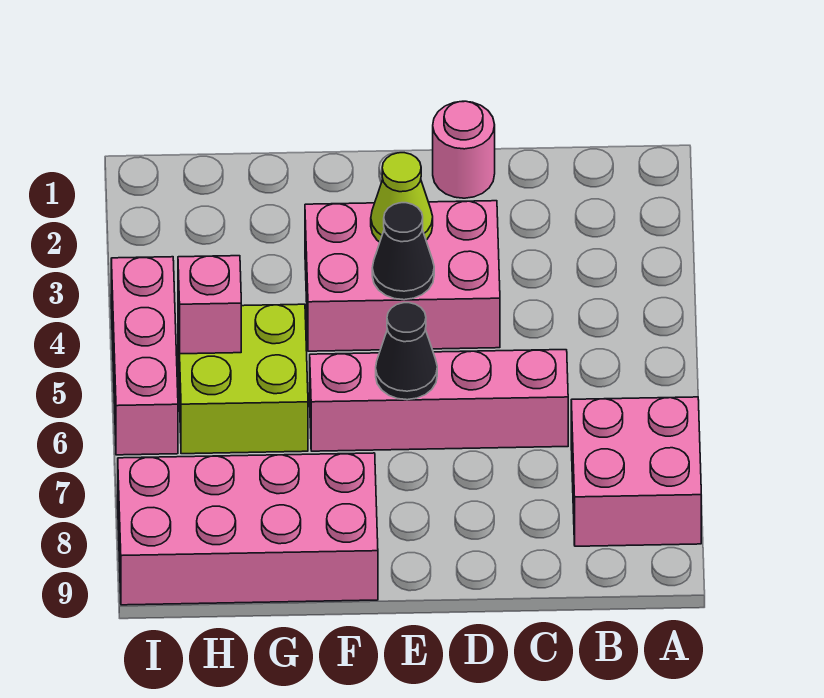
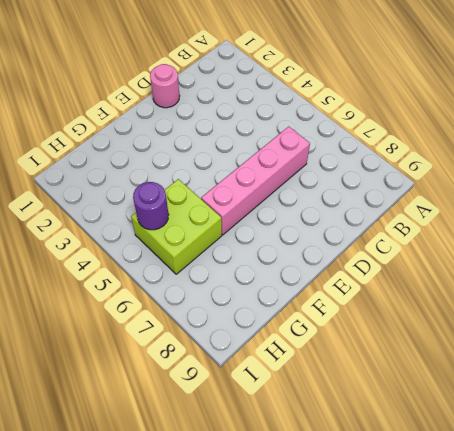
purple 1x1 round brick [133,182,169,230] -> pink 1x1 brick [178,256,241,354]
none -> pink 2x2 brick [571,397,701,546]
none -> pink 2x3 brick [305,201,500,351]

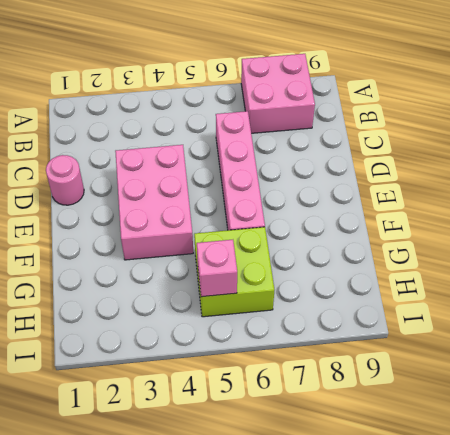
none -> pink 2x4 brick [118,453,378,605]
none -> pink 1x3 brick [111,257,178,455]

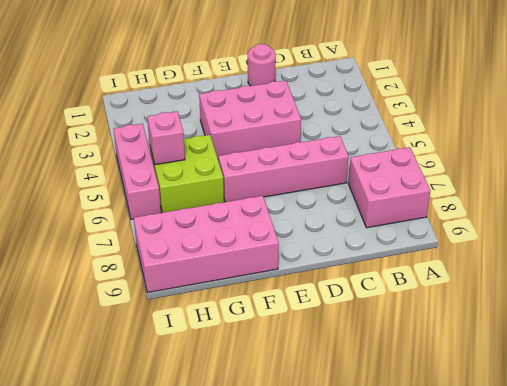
none -> lime 1x1 cone [371,153,433,242]
none -> black 1x1 cone [372,203,434,300]

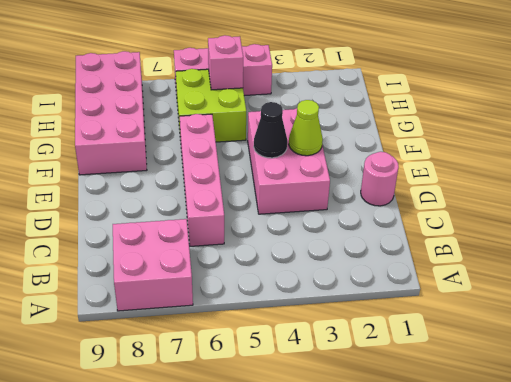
none -> black 1x1 cone [376,303,437,400]

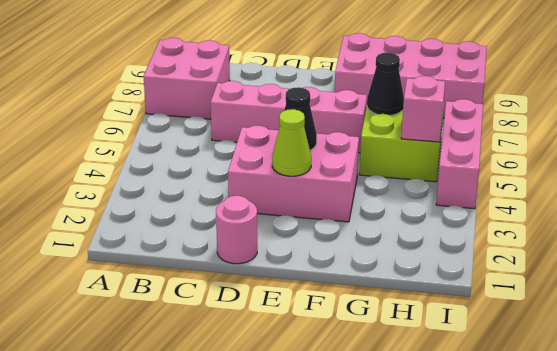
black 1x1 cone [367,53,404,115] -> black 1x1 cone moved to [376,303,437,400]

